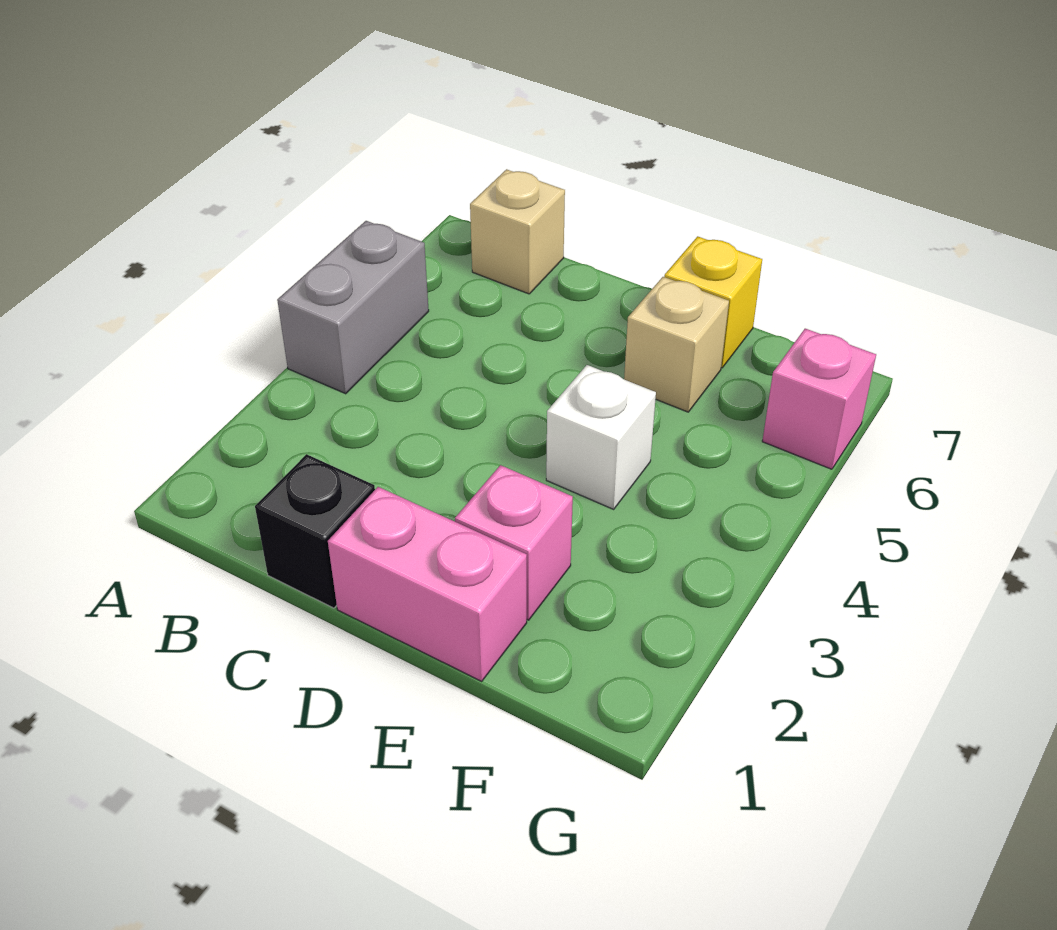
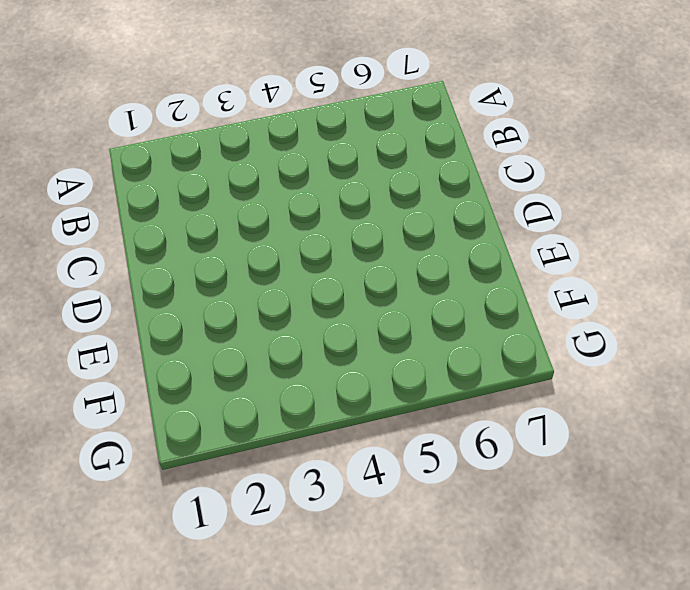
none -> grey 1x2 brick [277,221,429,394]
none -> tan 1x1 brick [470,169,565,294]

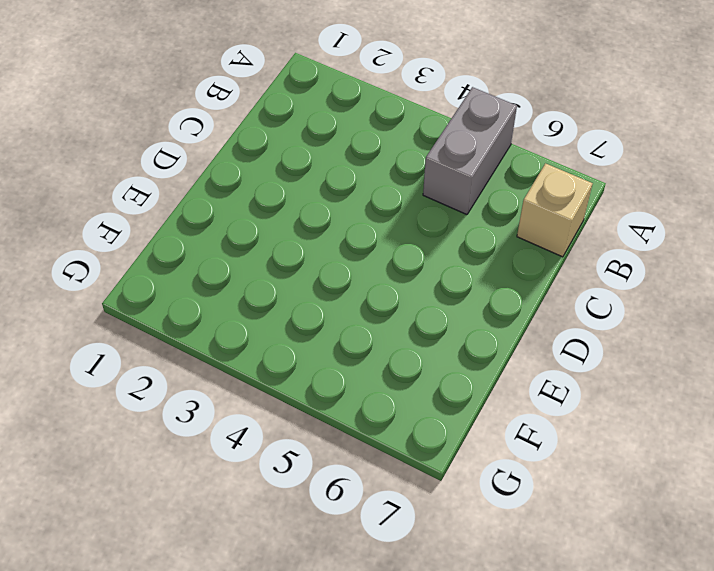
grey 1x2 brick [423,87,517,215] -> grey 1x2 brick turned to [277,221,429,394]
none -> black 1x1 brick [255,454,375,608]
none -> pink 1x2 brick [328,487,527,681]

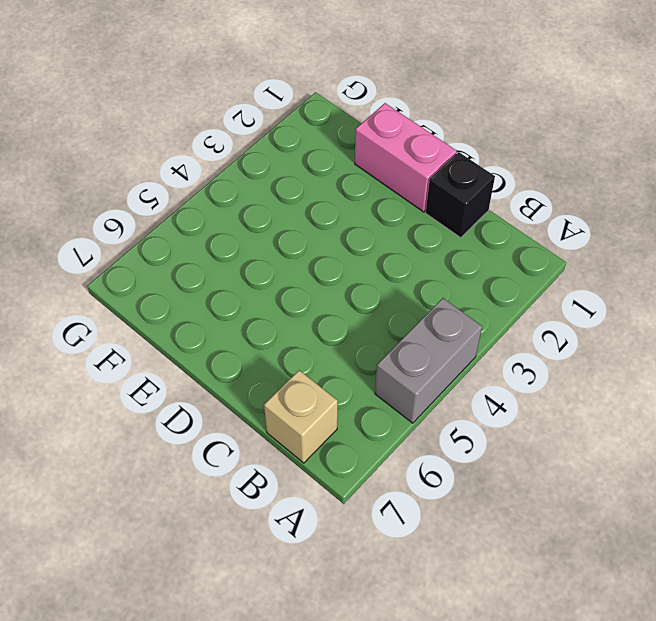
none -> pink 1x1 brick [455,465,573,620]
none -> white 1x1 brick [546,365,656,509]

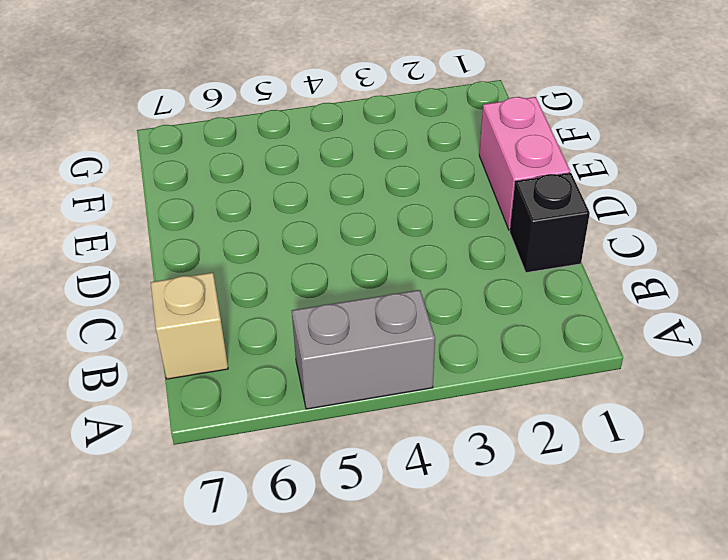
none -> pink 1x1 brick [455,465,573,620]
none -> white 1x1 brick [546,365,656,509]

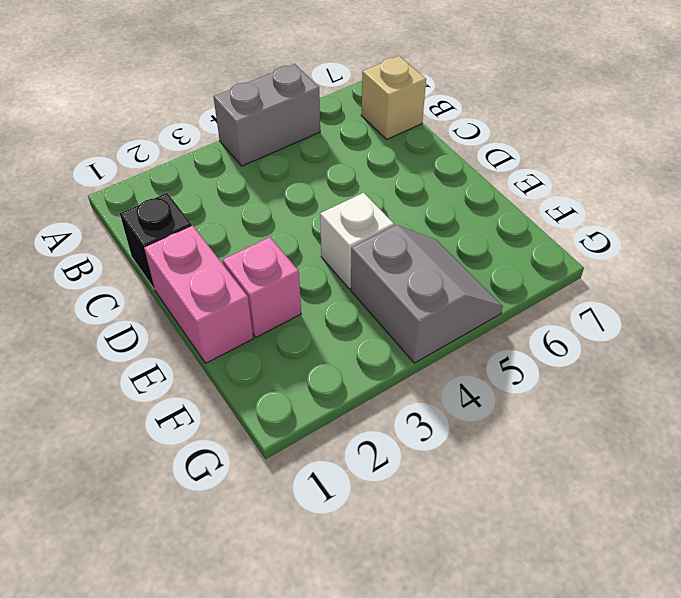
grey 2x2 slope [351,225,503,363] -> none
none -> tan 1x1 brick [624,277,729,412]
none -> yellow 1x1 brick [664,236,762,368]

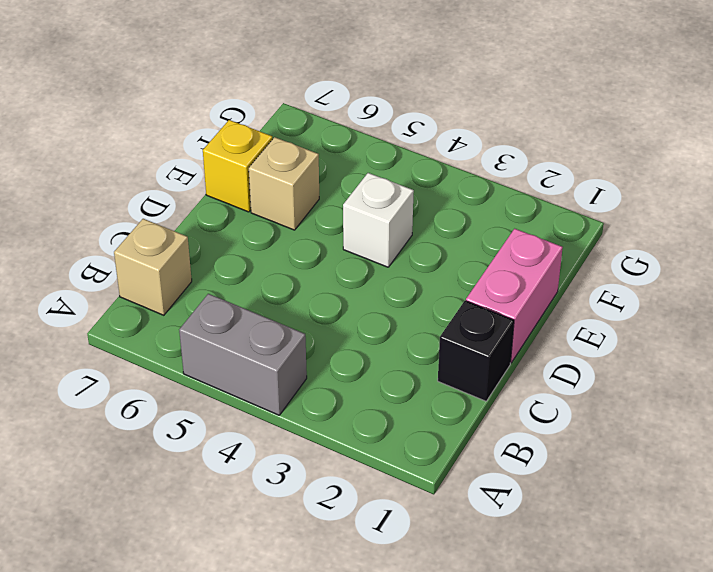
none -> pink 1x1 brick [455,465,573,620]
none -> pink 1x1 brick [762,329,876,469]

